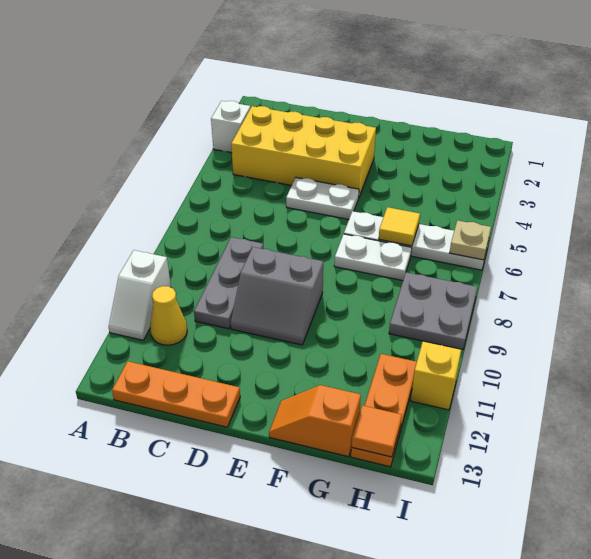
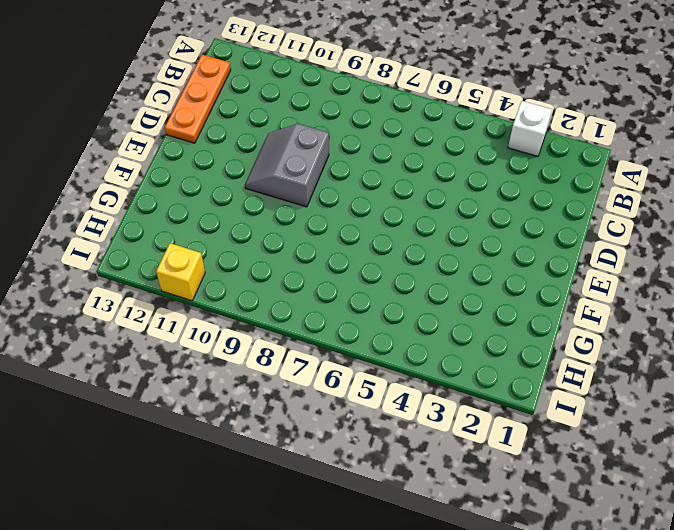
none -> white 1x2 slope [109,250,171,340]
none -> yellow 2x4 brick [231,106,376,197]
none -> yellow 1x1 cone [150,286,187,345]

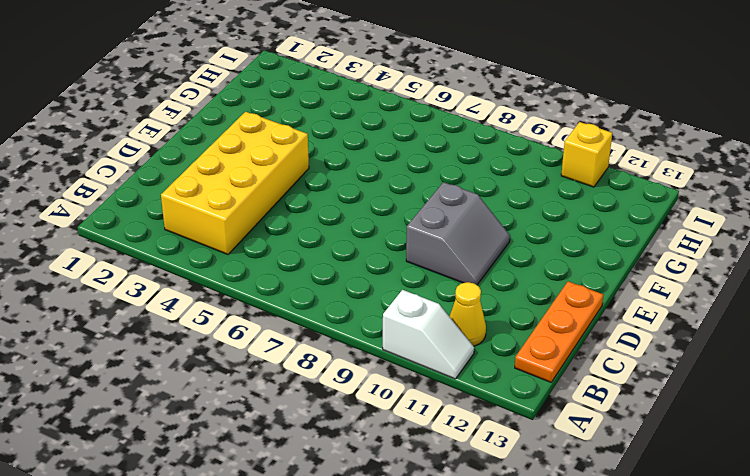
none -> white 1x1 brick [211,101,250,153]
none -> grey 1x3 plate [194,237,263,329]
none -> white 1x2 plate [286,178,359,219]

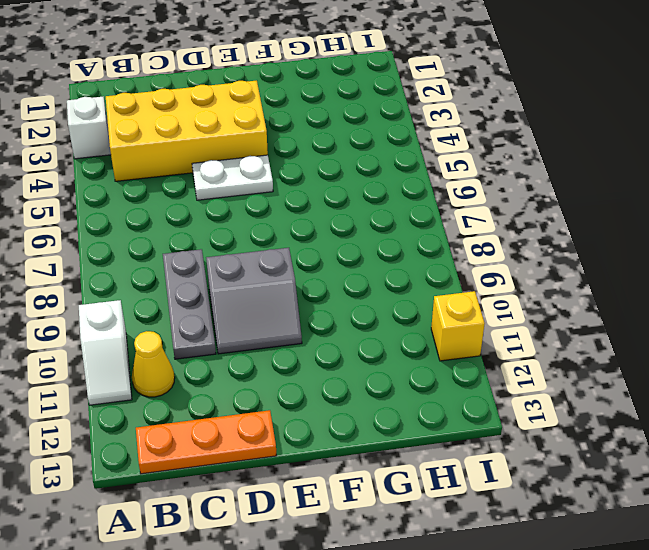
none -> white 1x4 plate [344,211,488,270]
none -> white 1x2 plate [334,234,412,281]
none -> orange 1x2 slope [269,385,361,457]

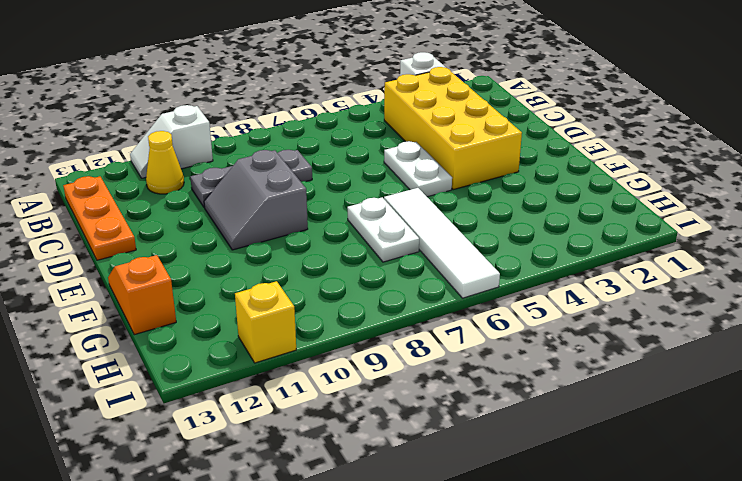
white 1x4 tile [384,188,500,298] -> white 1x4 plate [344,211,488,270]
none -> grey 2x2 plate [389,272,477,350]
none -> orange 1x3 plate [351,354,417,467]
none -> yellow 1x1 tile [379,207,420,246]

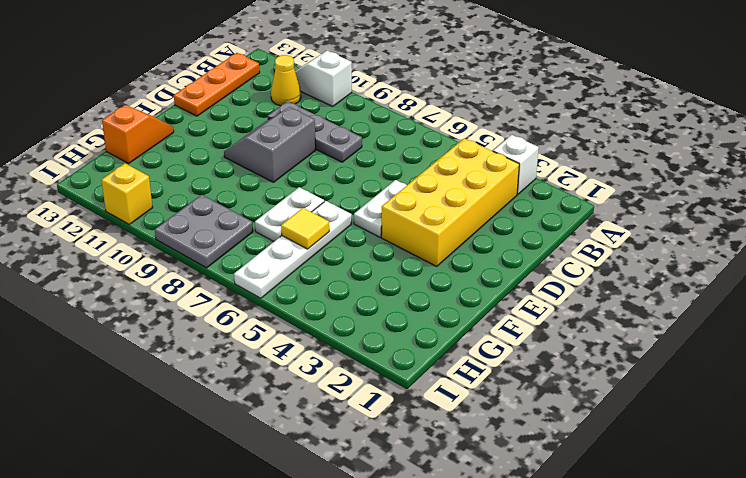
none -> orange 1x3 plate [351,354,417,467]
none -> orange 1x1 tile [352,405,402,457]
none -> tan 1x1 plate [450,220,491,260]

